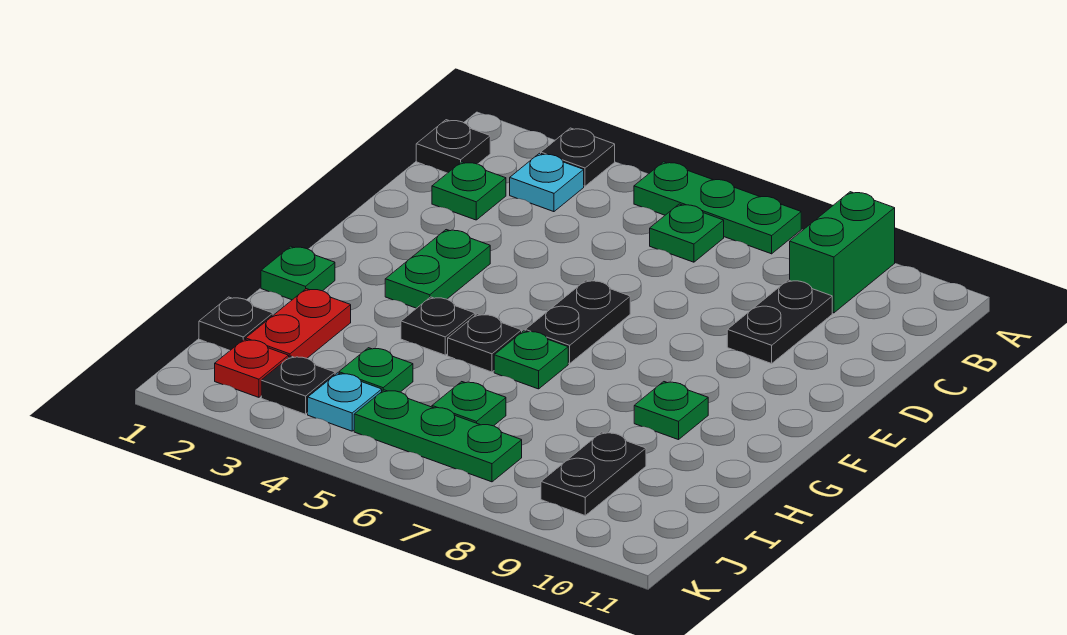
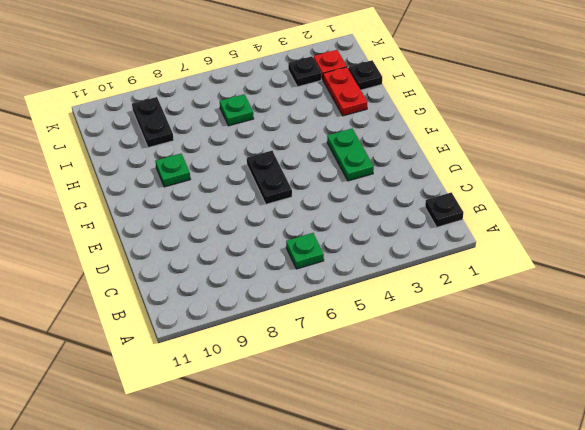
none -> black 1x1 plate [541,128,615,186]
none -> green 1x3 plate [634,162,801,254]
none -> green 1x2 brick [790,192,895,313]

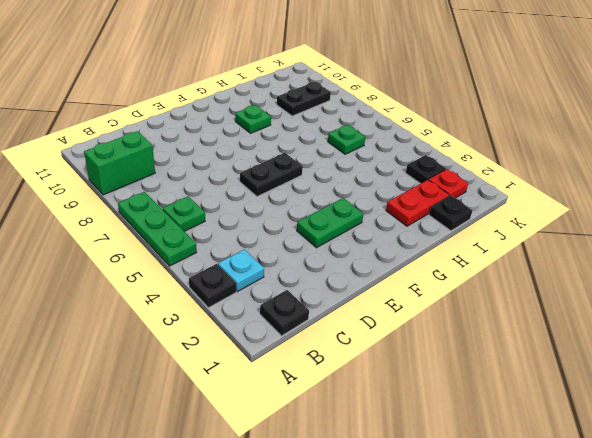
none -> green 1x1 plate [432,162,506,220]
none -> black 1x2 plate [727,280,832,364]
none -> green 1x1 plate [261,246,335,300]

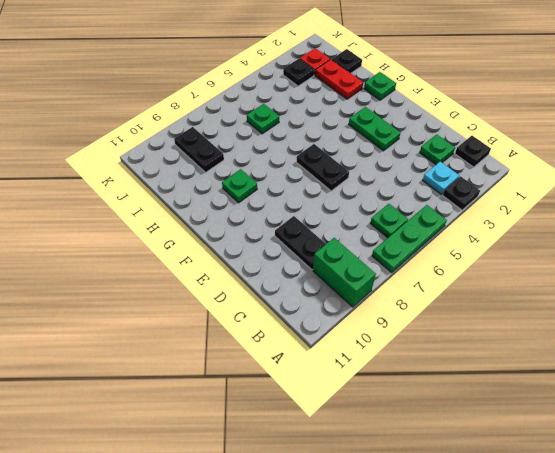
none -> black 1x1 plate [401,297,475,355]
none -> black 1x1 plate [448,314,522,372]
none -> green 1x1 plate [494,331,568,389]

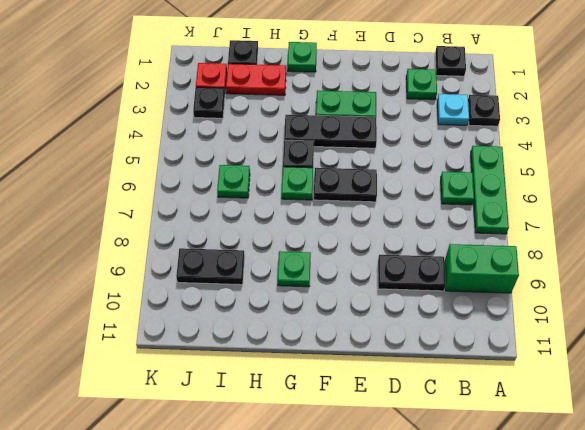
black 1x3 plate [284,115,377,148] -> black 1x1 plate [401,297,475,355]
none -> green 1x1 plate [339,348,413,392]
none -> cyan 1x1 plate [308,373,382,431]
none -> green 1x3 plate [354,390,522,482]

